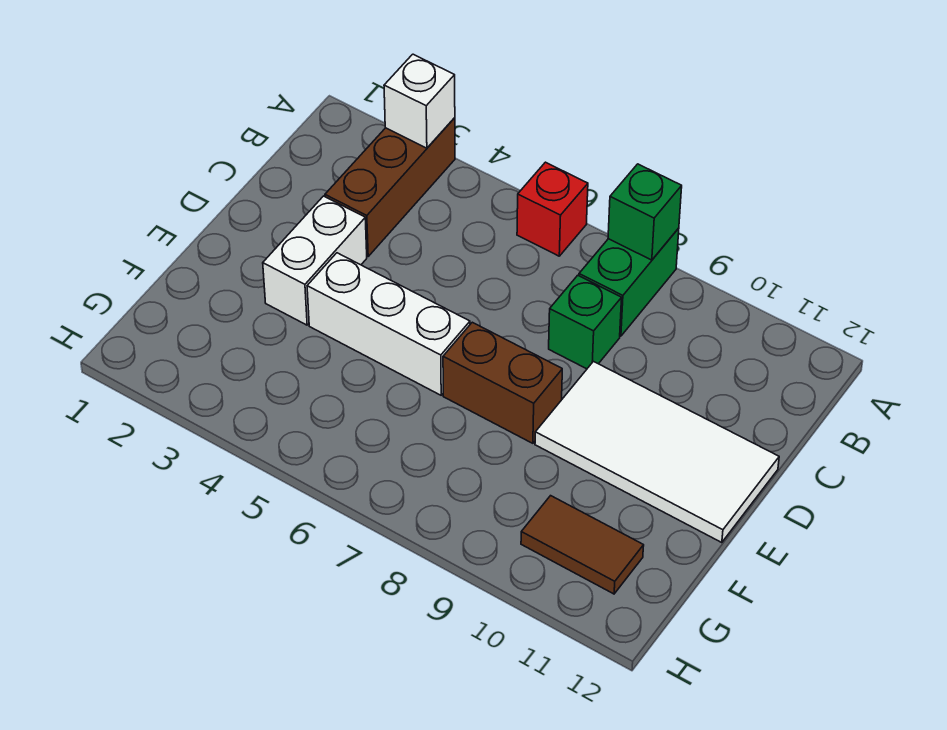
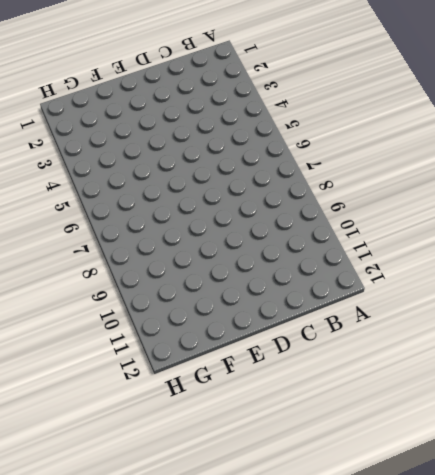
none -> brown 1x3 brick [325,118,455,256]
none -> red 1x1 brick [517,162,588,256]

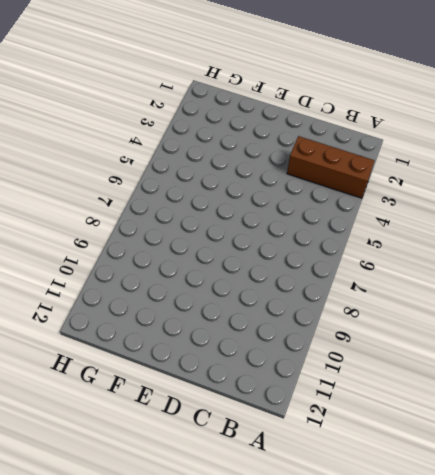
none -> red 1x1 brick [517,162,588,256]
none -> green 1x2 brick [579,228,679,336]

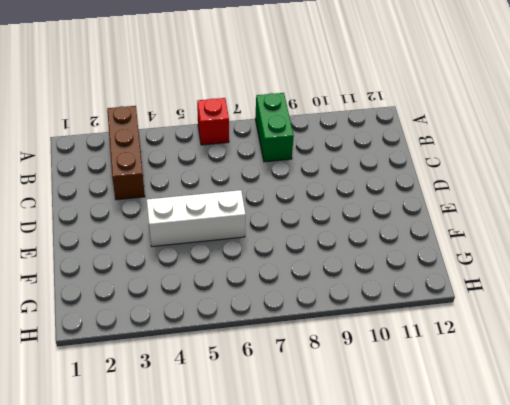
none -> green 1x1 brick [549,275,622,369]
none -> white 1x2 brick [263,196,367,325]

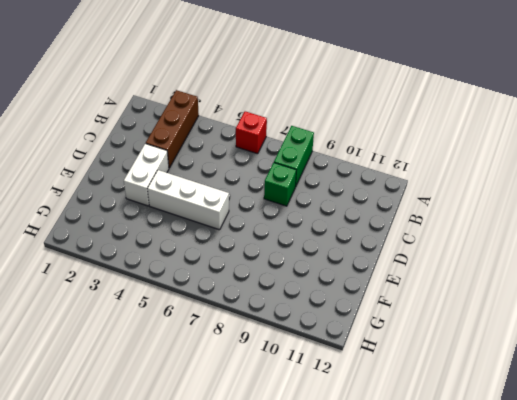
none -> white 2x4 tile [535,362,779,543]
none -> brown 1x2 brick [443,322,562,443]

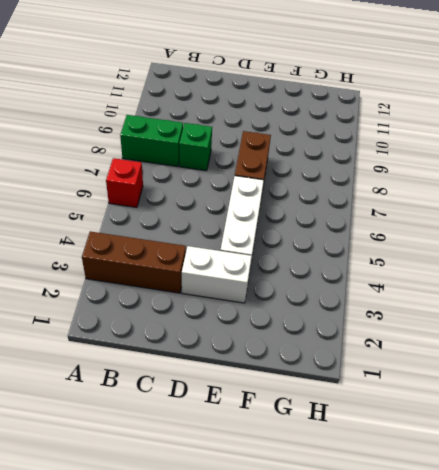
none -> white 2x4 tile [535,362,779,543]
none -> brown 1x2 tile [521,496,644,594]

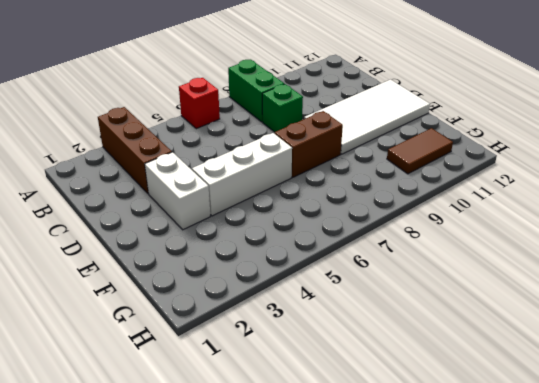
none -> white 1x1 brick [384,54,455,148]
none -> green 1x1 brick [608,164,682,260]

